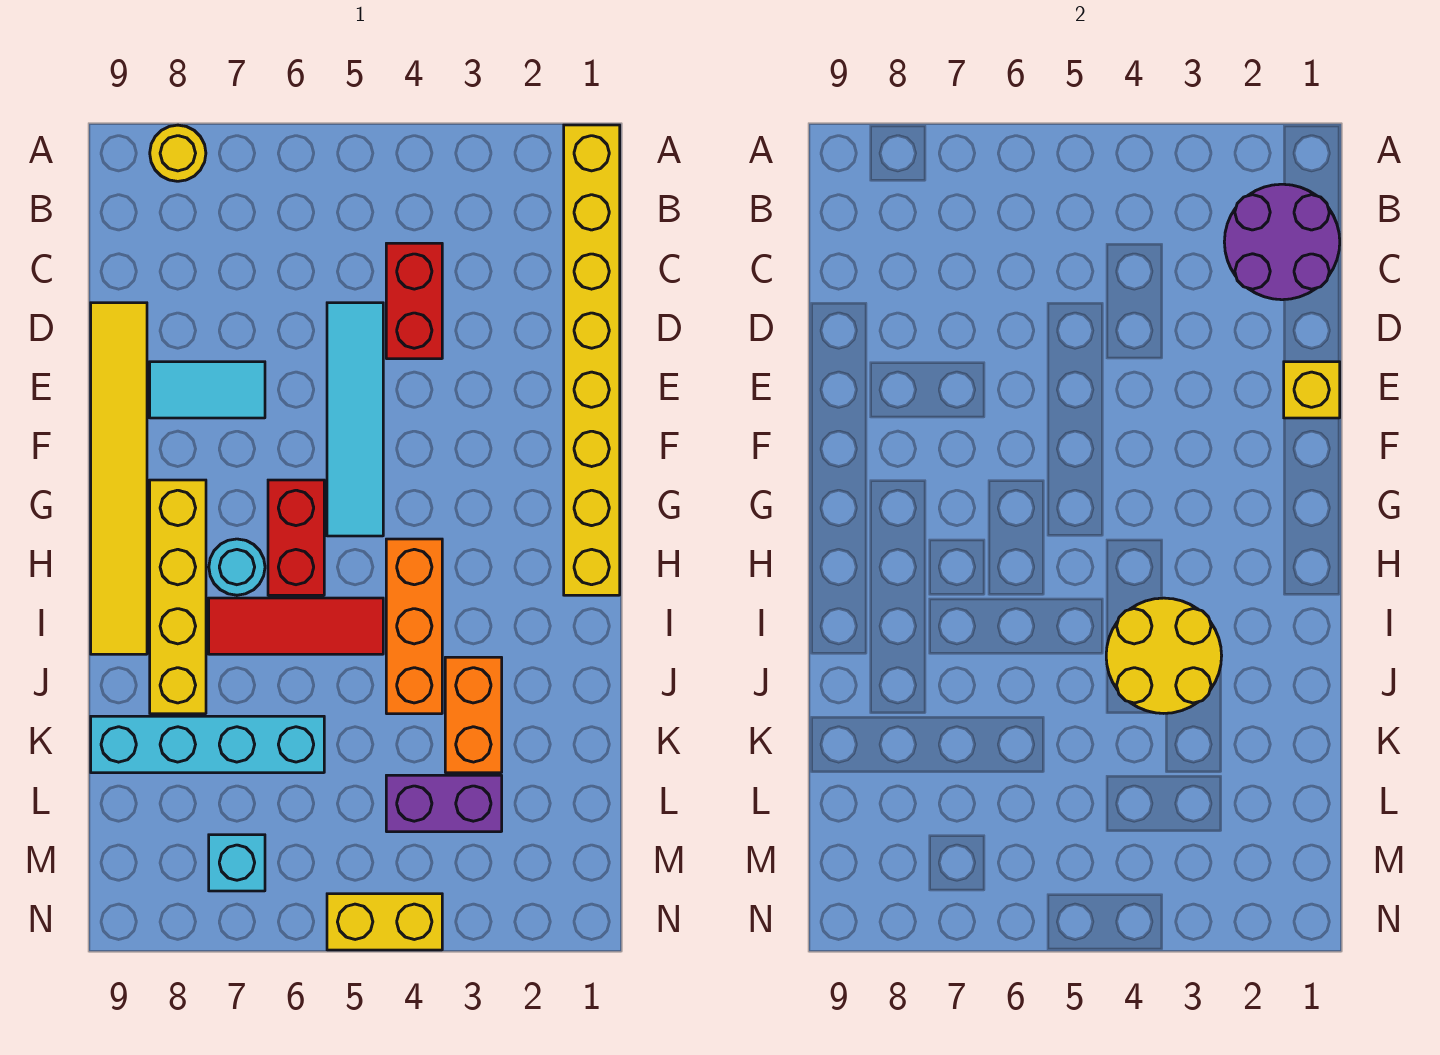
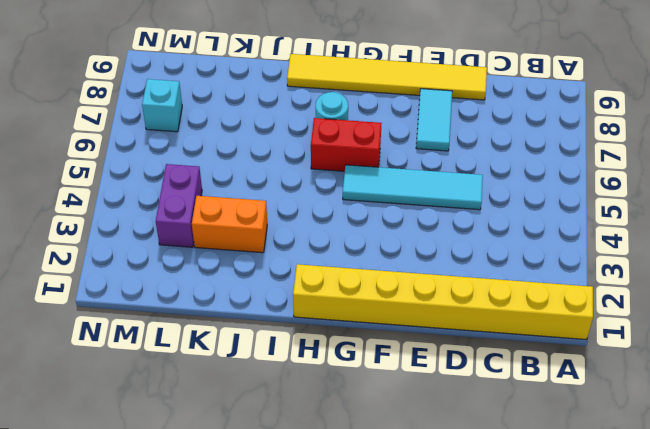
none -> yellow 1x1 round brick [150,125,206,181]
none -> red 1x2 brick [386,243,442,359]
none -> yellow 1x4 brick [150,480,206,714]

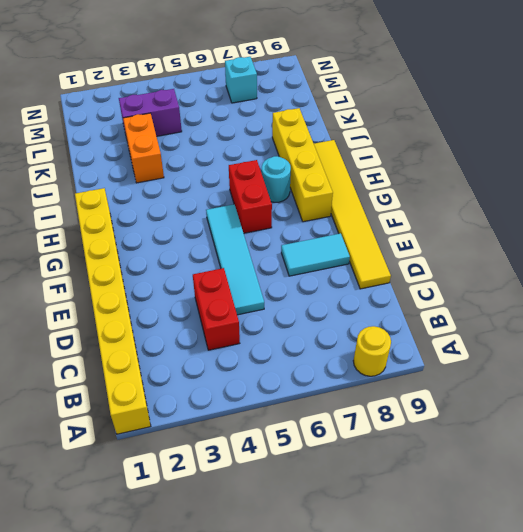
none -> orange 1x3 brick [386,539,442,714]
none -> red 1x3 tile [209,598,383,654]
none -> cyan 1x4 brick [91,716,324,773]

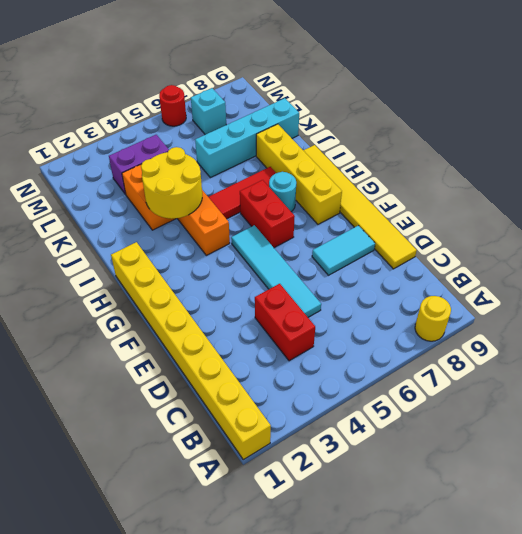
red 1x1 round brick [159,85,186,126] -> none
none -> yellow 1x2 brick [327,894,442,950]
none -> purple 2x2 round brick [1224,184,1340,300]
none -> yellow 1x1 brick [1284,362,1340,418]

